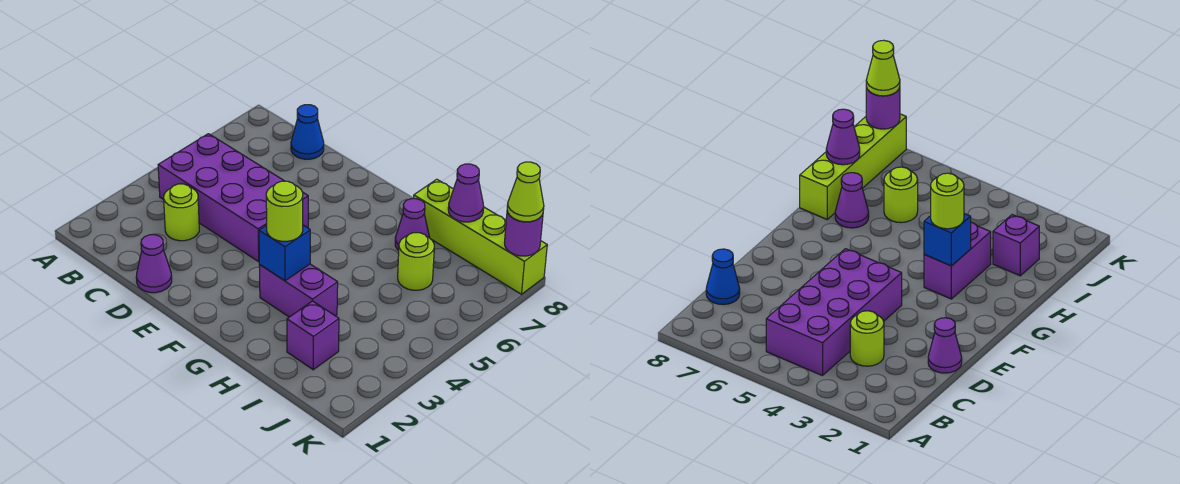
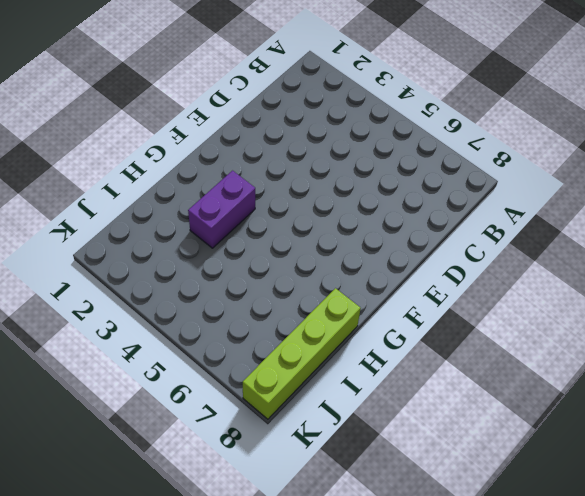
none -> purple 2x4 brick [158,134,308,262]
none -> lime 1x1 round brick [164,184,199,241]
none -> blue 1x1 cone [291,105,324,159]

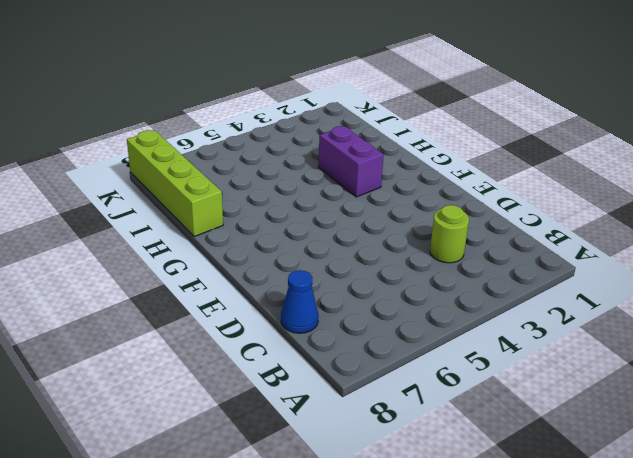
none -> purple 2x4 brick [158,134,308,262]
none -> purple 1x1 cone [136,235,172,293]
none -> purple 1x1 cone [395,199,430,251]

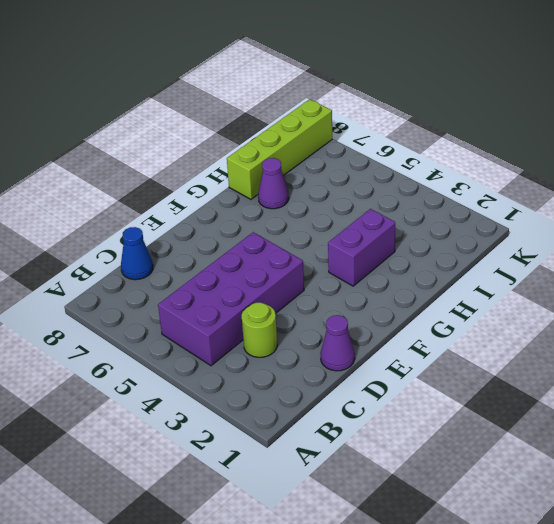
none -> purple 1x1 brick [287,301,339,370]
none -> lime 1x1 round brick [398,233,434,290]
none -> blue 1x1 brick [259,225,310,281]

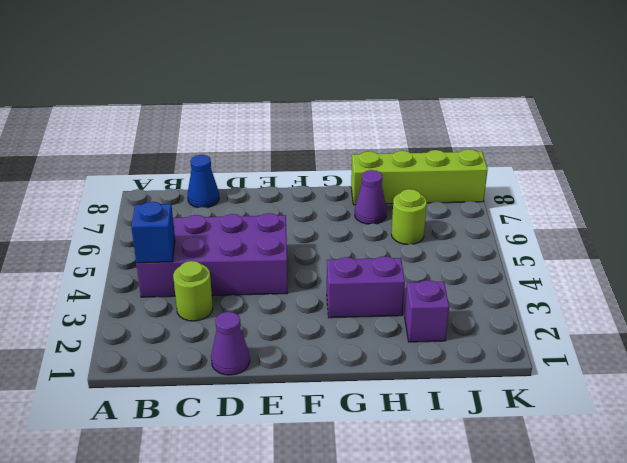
blue 1x1 brick [131,202,175,263] -> blue 1x1 brick moved to [259,225,310,281]
none -> purple 1x1 cone [448,164,484,222]
none -> purple 1x1 round brick [505,211,543,256]
none -> lime 1x1 round brick [266,181,303,241]

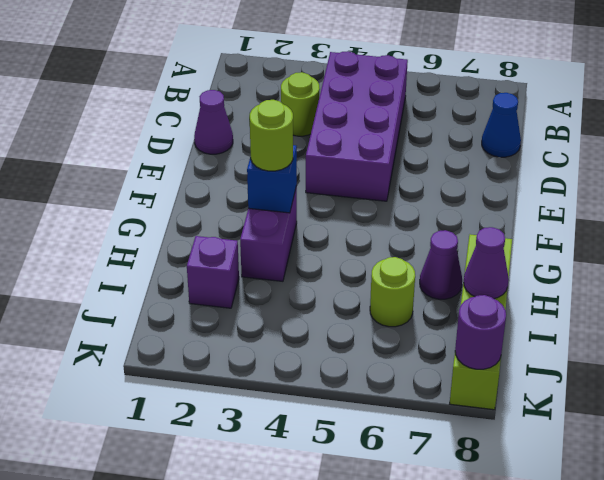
none -> lime 1x1 cone [507,162,544,222]

